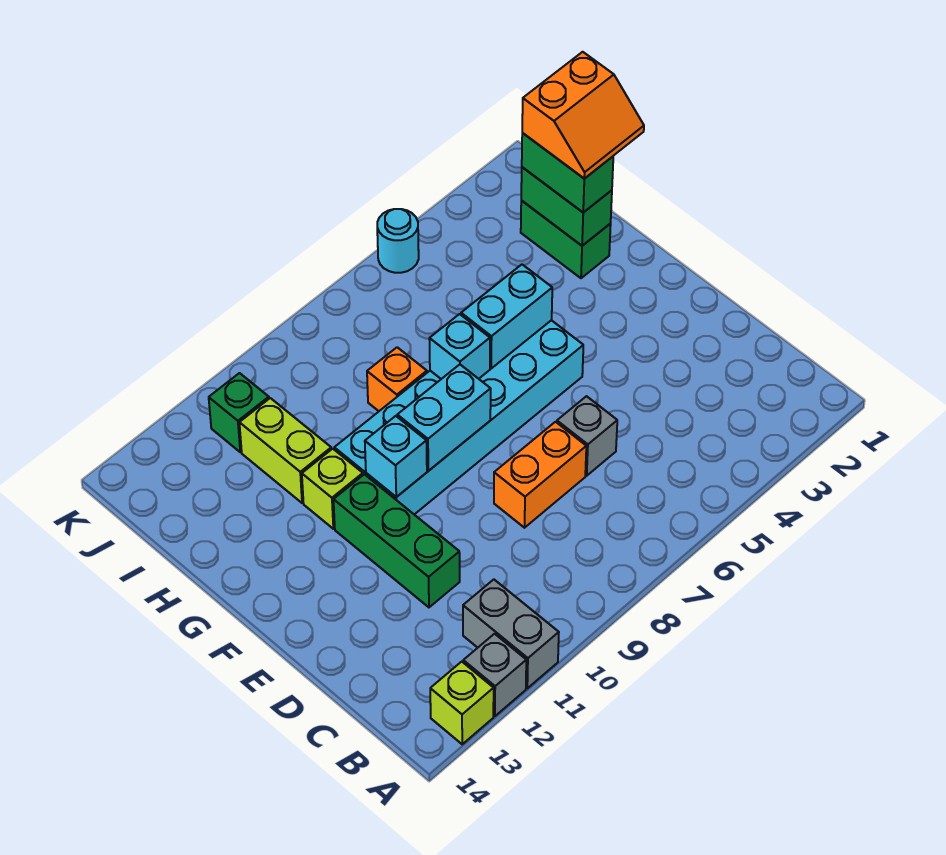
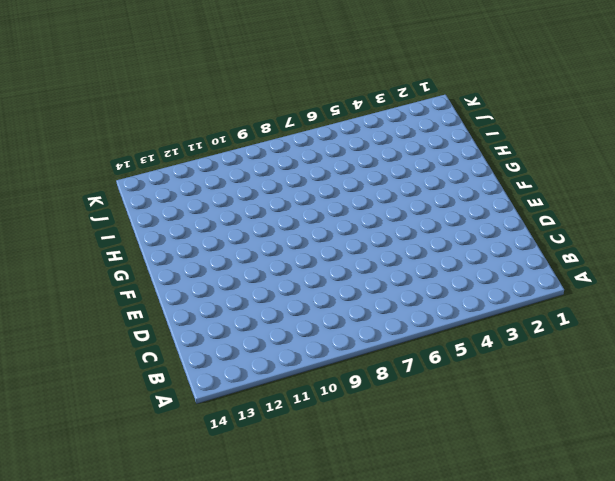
none -> grey 1x2 brick [463,580,559,688]
none -> grey 1x1 brick [463,634,526,716]
none -> lime 1x1 brick [430,662,494,744]

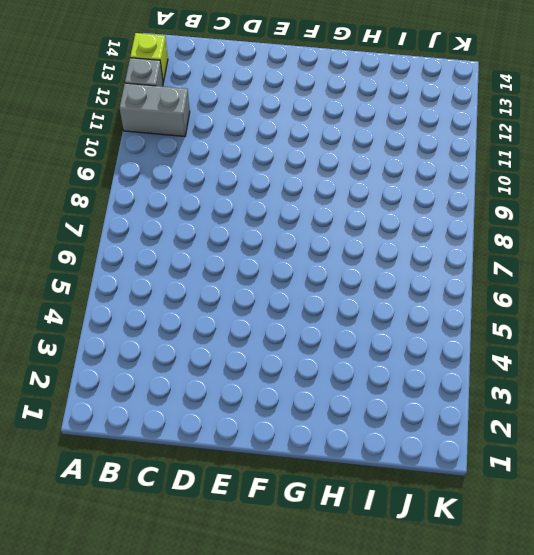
none -> grey 1x1 brick [557,396,617,476]
none -> orange 1x2 brick [494,422,586,528]
none -> green 1x3 brick [333,474,460,607]

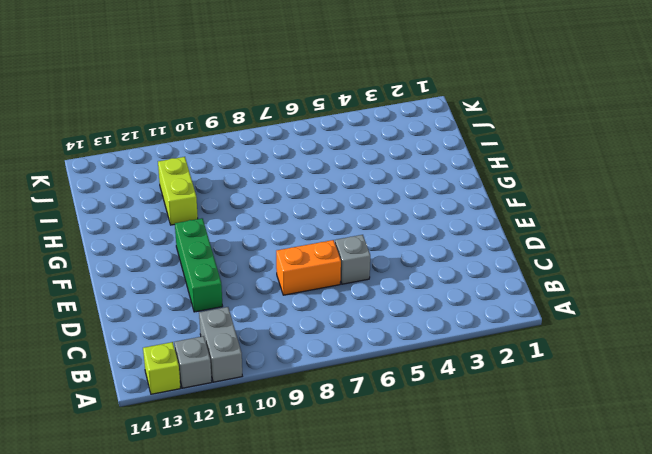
none -> cyan 2x6 brick [334,320,583,514]
none -> lime 1x1 brick [302,449,363,529]
none -> green 1x2 brick [521,201,611,278]

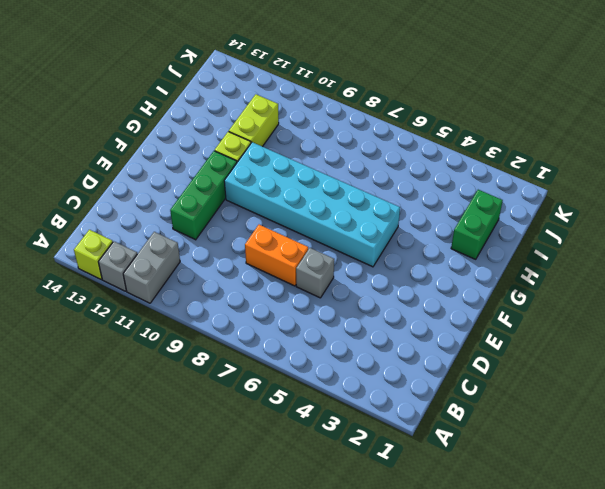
none -> orange 1x1 brick [367,347,427,411]
none -> green 1x1 brick [209,373,269,452]
none -> cyan 1x1 round brick [377,209,419,273]

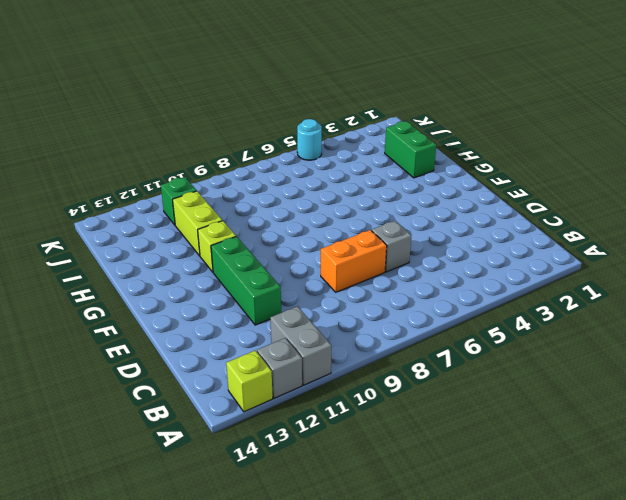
none -> cyan 2x6 brick [334,320,583,514]
none -> orange 1x1 brick [367,347,427,411]
none -> cyan 1x2 brick [397,365,491,471]

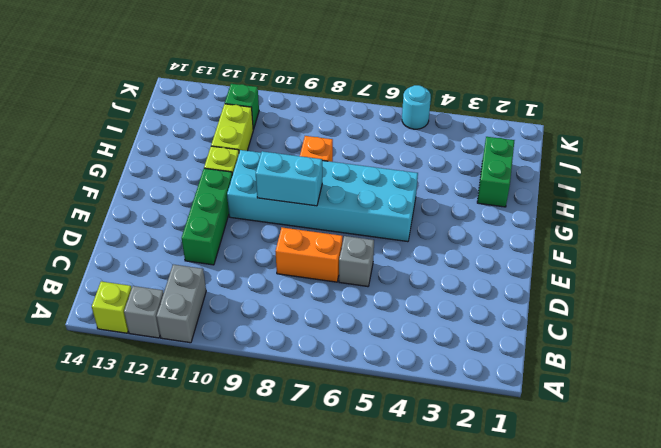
none -> cyan 1x1 brick [365,416,427,497]
none -> cyan 1x2 brick [461,265,552,368]
none -> cyan 1x1 brick [429,314,490,379]

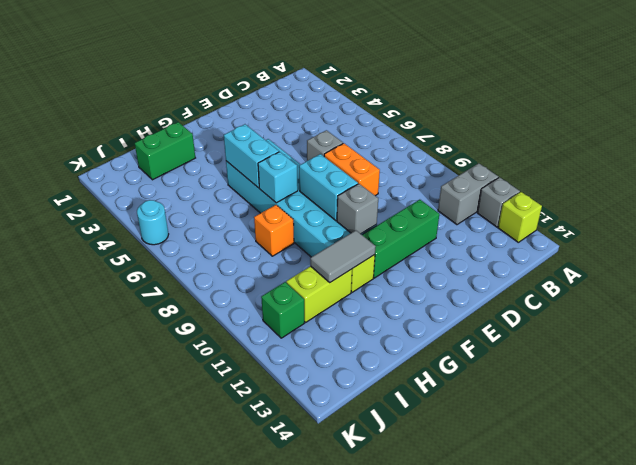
grey 1x1 brick [337,184,378,234] -> cyan 1x1 brick [365,416,427,497]
grey 1x2 tile [310,230,376,282] -> none
none -> green 1x2 brick [521,167,612,246]
none -> green 1x2 brick [522,133,613,213]
none -> orange 2x2 slope [522,52,644,179]

